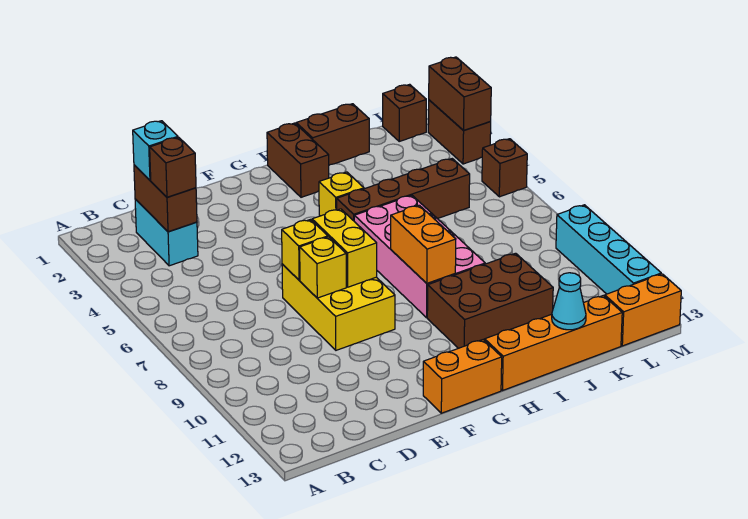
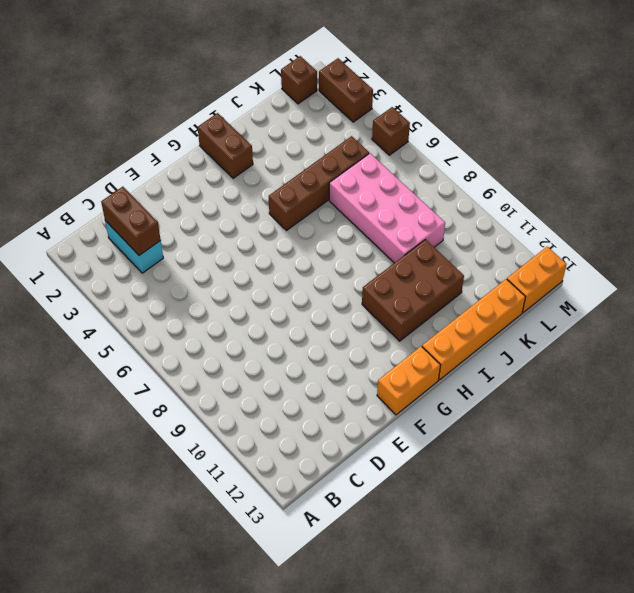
pink 2x4 brick [329,153,445,263] -> pink 2x4 brick moved to [354,195,485,318]
none -> yellow 2x3 brick [282,264,395,350]
none -> yellow 1x1 brick [319,172,364,216]
none -> brown 1x2 brick [296,104,369,165]

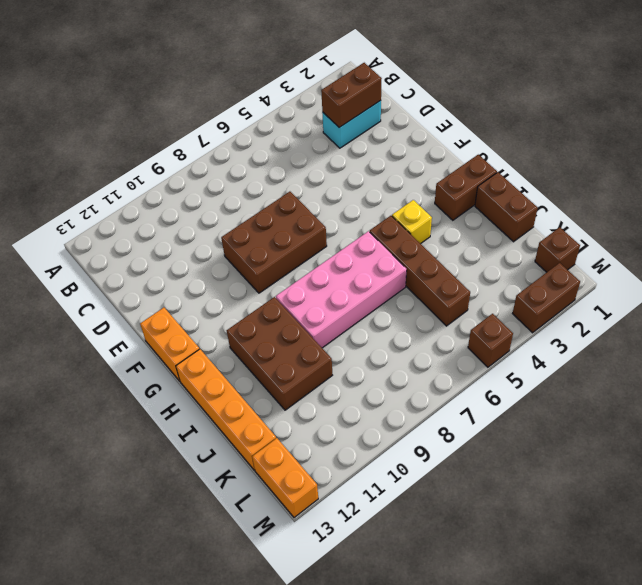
brown 2x3 brick [221,192,327,293] -> yellow 2x3 brick [282,264,395,350]
none -> cyan 1x4 brick [556,205,661,294]
none -> yellow 1x1 brick [282,220,328,280]
none -> yellow 1x1 brick [300,237,346,298]

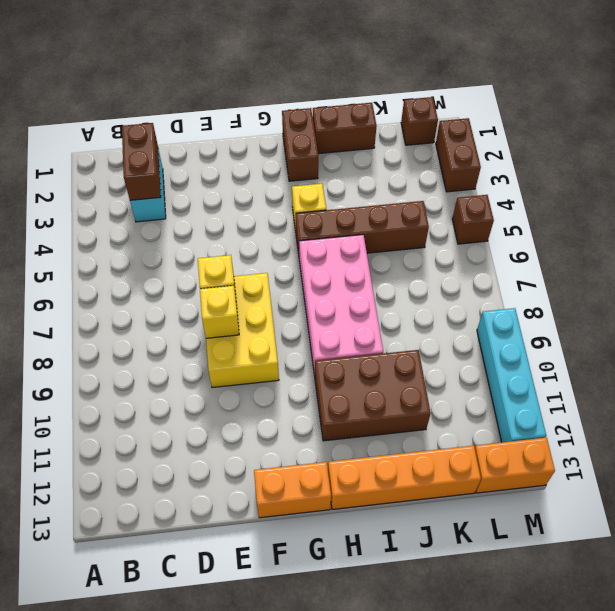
none -> yellow 1x2 brick [312,209,377,287]
none -> orange 1x2 brick [391,205,456,283]
none -> cyan 1x1 cone [552,273,586,330]

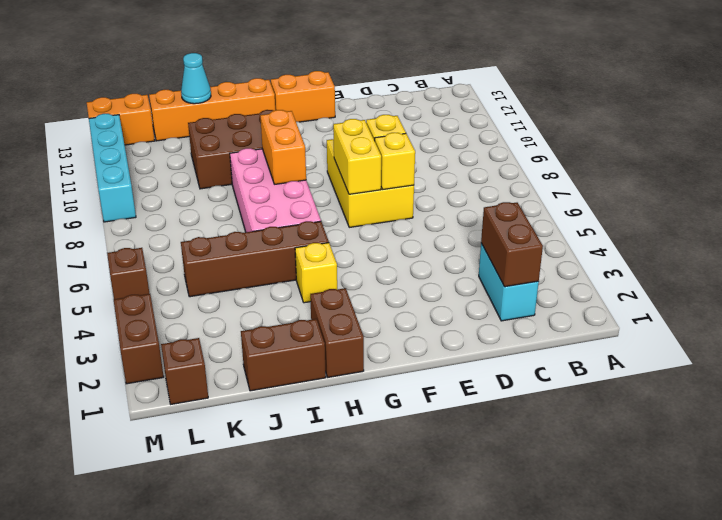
none -> brown 1x2 brick [429,57,491,131]
none -> cyan 1x1 brick [133,121,178,180]
none -> brown 1x1 brick [150,137,196,197]

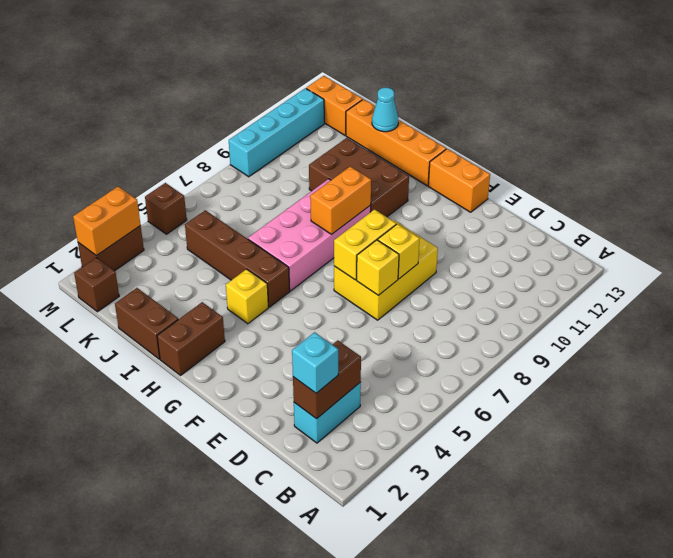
orange 1x2 brick [73,187,141,256] -> brown 1x2 brick [429,57,491,131]
none -> brown 1x1 brick [150,137,196,197]

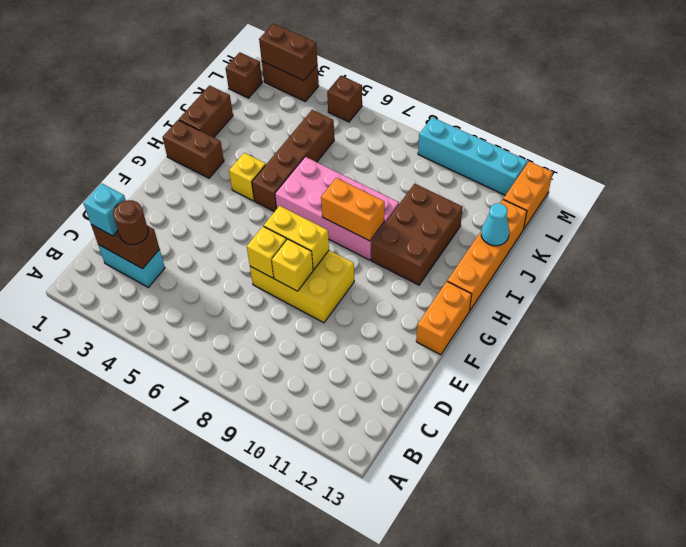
brown 1x1 round brick [113,200,148,244] -> brown 1x1 brick [150,137,196,197]

